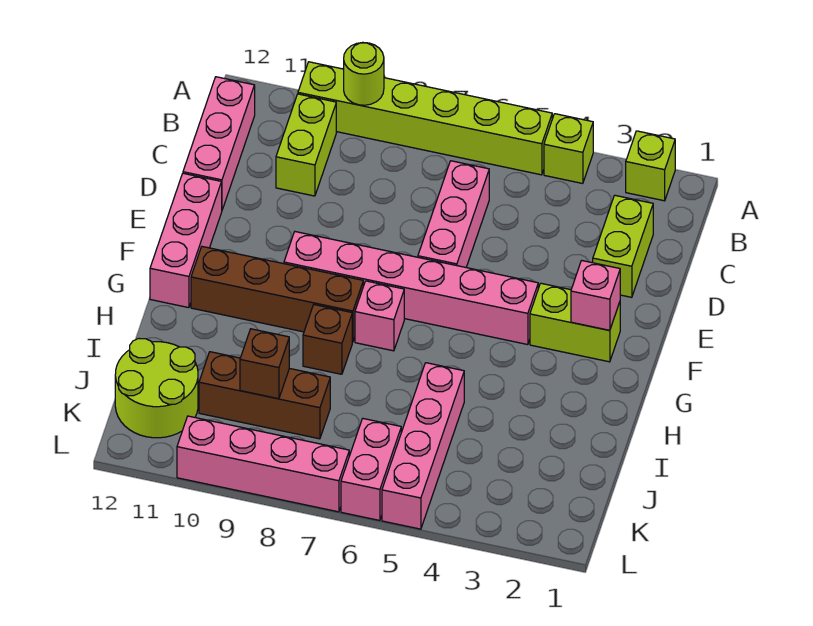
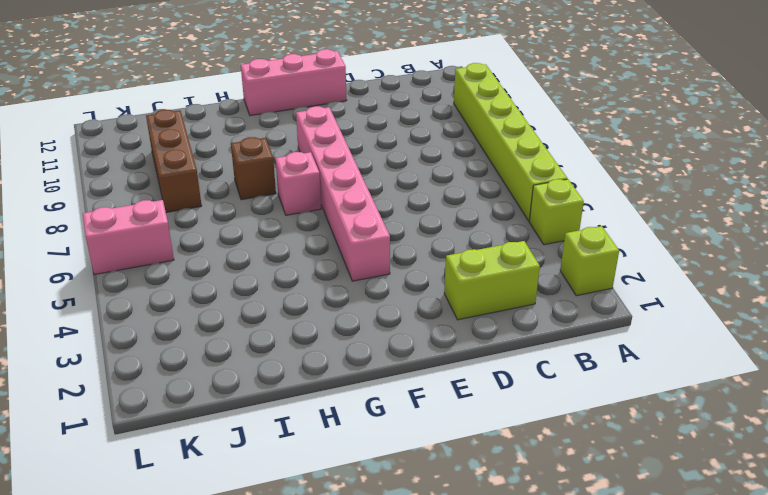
none -> lime 1x2 brick [276,94,336,196]
none -> pink 1x3 brick [183,77,255,210]
none -> pink 1x3 brick [418,161,489,267]

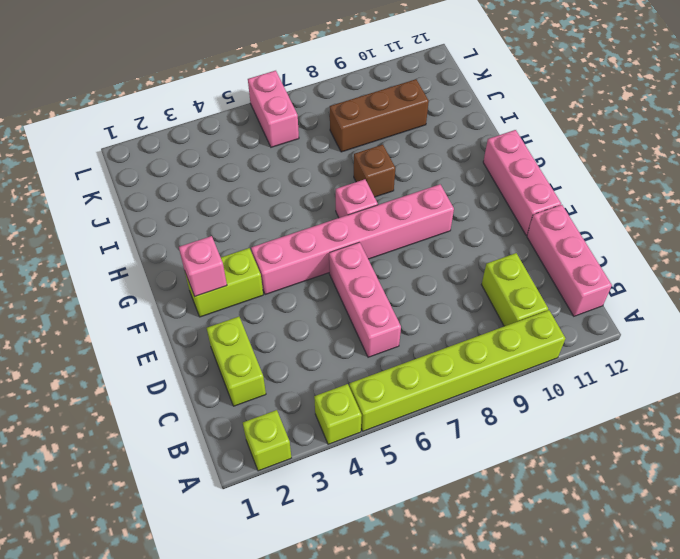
none -> brown 1x4 brick [191,247,363,342]
none -> pink 1x4 brick [382,363,464,529]
none -> lime 2x2 round brick [115,339,198,438]

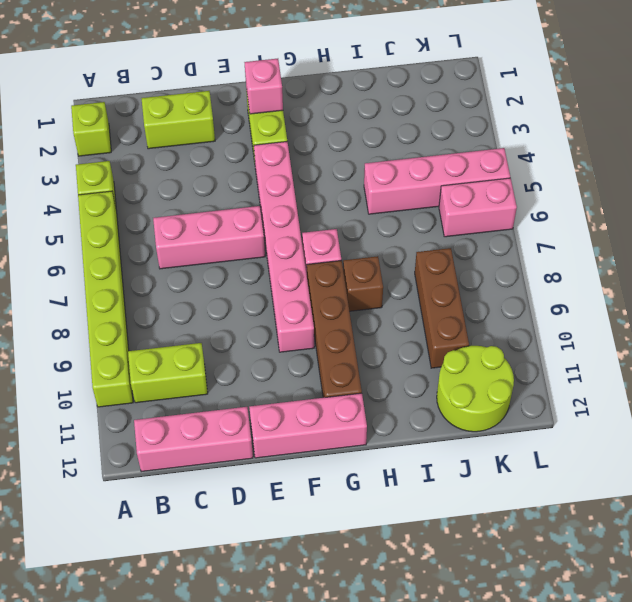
none -> pink 1x4 brick [177,416,349,512]
none -> lime 1x1 round brick [344,42,384,105]
none -> brown 1x1 brick [240,329,289,399]

